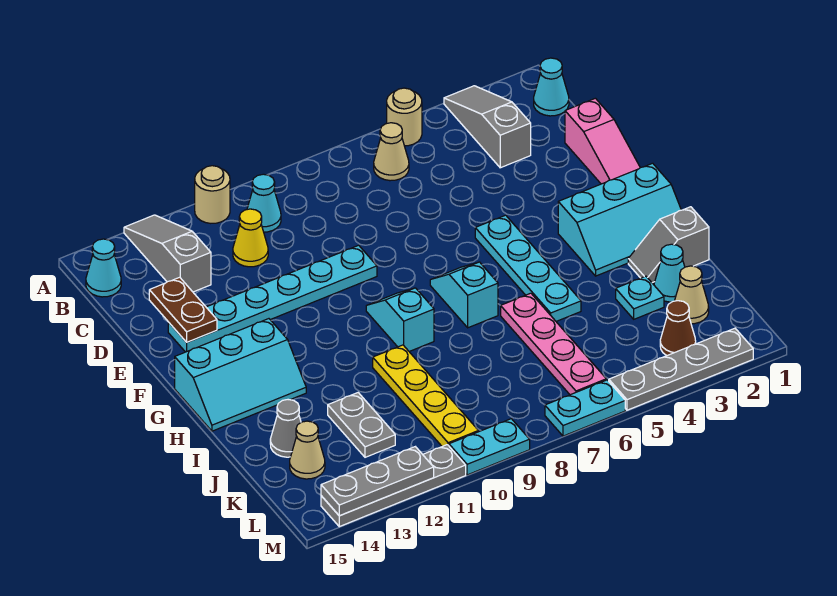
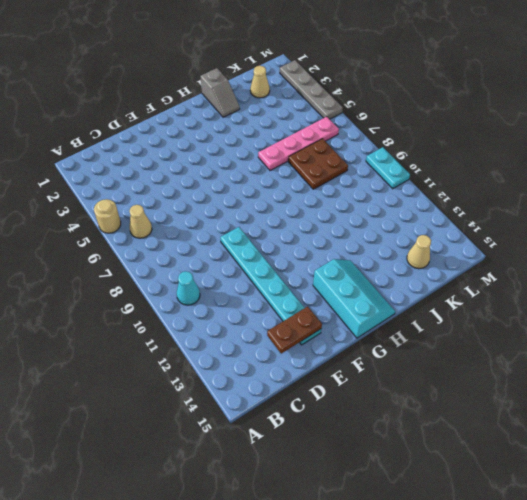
brown 2x2 plate [288,139,348,189] -> none
none -> grey 1x3 slope [444,86,531,168]
none -> tan 1x1 round brick [195,166,230,223]
none -> grey 1x3 slope [124,215,211,292]
none -> cyan 1x1 cone [534,58,569,116]

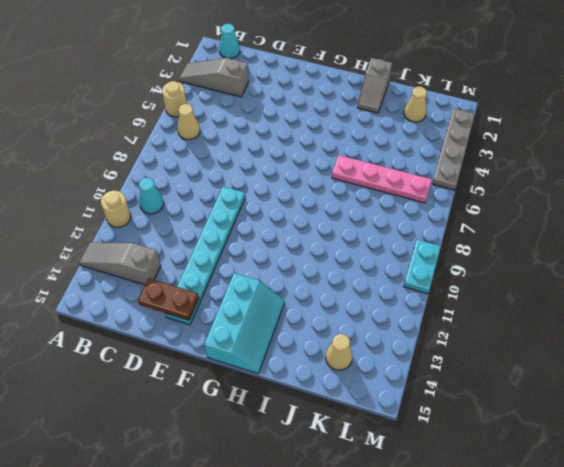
none -> cyan 1x1 cone [86,239,121,297]
none -> yellow 1x1 cone [233,209,268,267]
none -> pink 1x3 slope [565,98,640,184]
none -> cyan 1x4 plate [475,215,581,321]

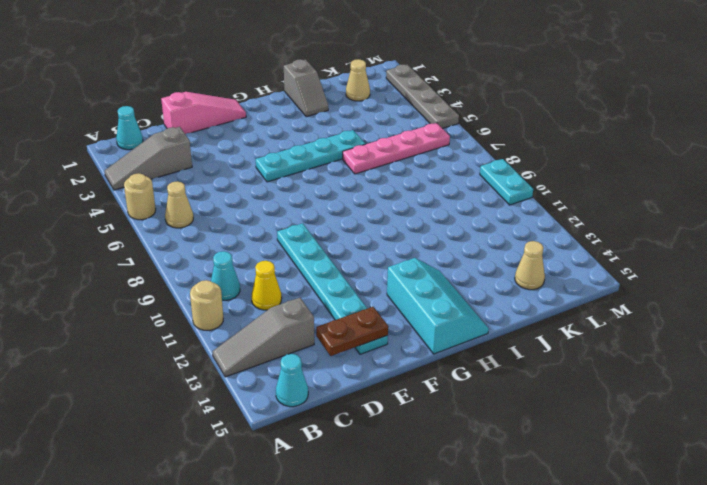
none -> cyan 2x3 slope [558,163,681,276]
none -> cyan 1x2 slope [430,262,498,328]
none -> cyan 1x2 slope [366,288,434,351]
none -> yellow 1x4 plate [373,345,478,446]

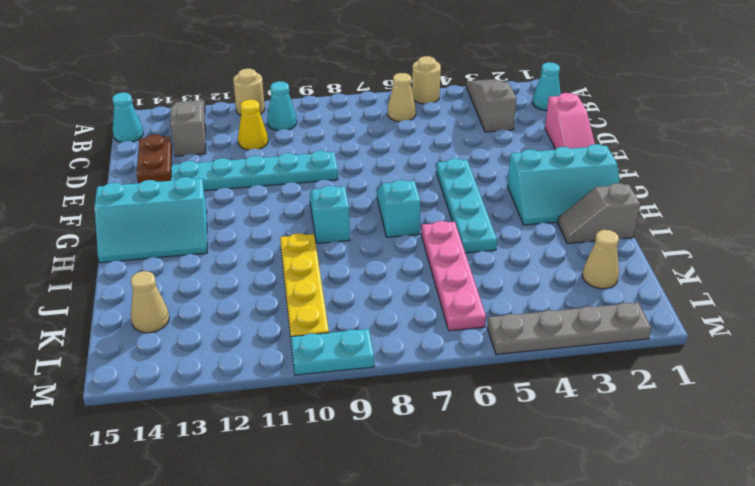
none -> cyan 1x1 cone [654,244,685,302]
none -> cyan 1x1 plate [616,276,664,319]
none -> grey 1x2 plate [328,393,395,457]
none -> grey 1x1 cone [270,400,301,457]

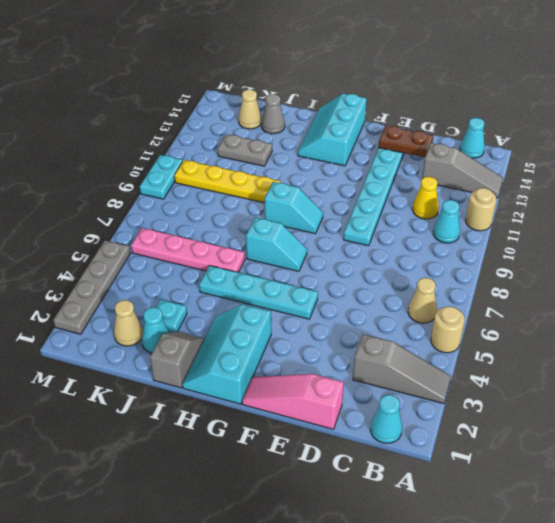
none -> brown 1x1 cone [660,301,696,356]
none -> cyan 1x2 plate [545,380,625,436]
none -> grey 1x4 plate [321,445,466,527]
none -> grey 1x3 plate [321,447,434,516]

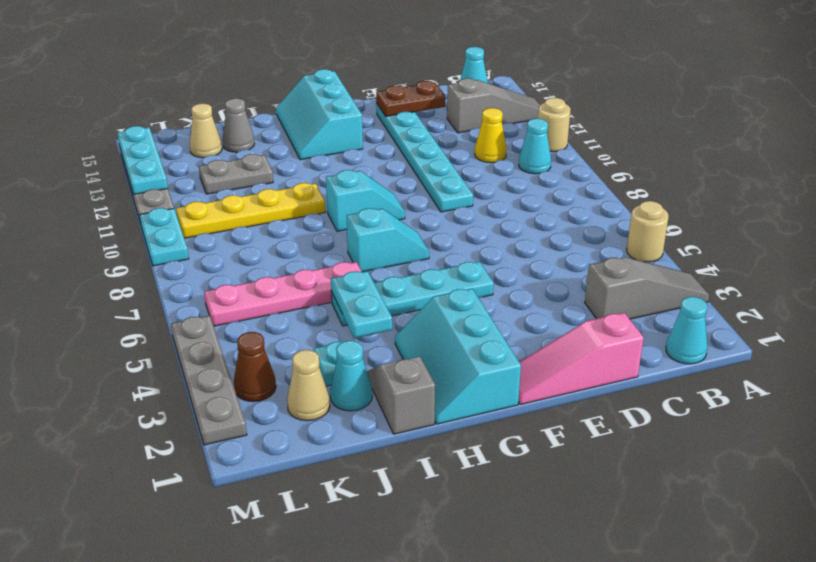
cyan 1x2 plate [331,271,392,338] -> cyan 1x2 plate moved to [545,380,625,436]
cyan 1x3 plate [117,126,168,194] -> grey 1x3 plate [321,447,434,516]
none -> tan 1x1 cone [374,123,409,181]

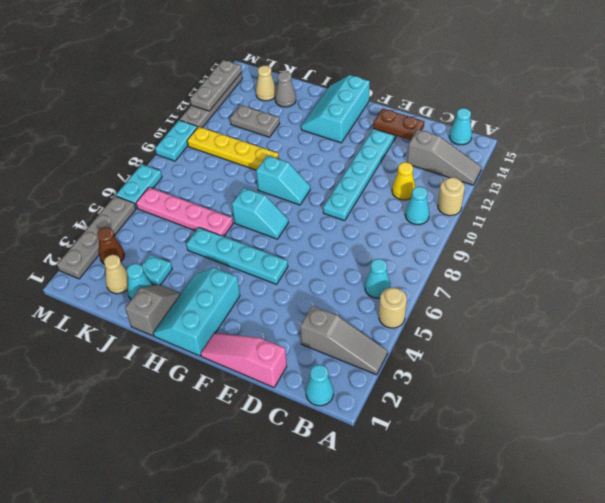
cyan 1x1 cone [365,259,390,298] -> tan 1x1 cone [374,123,409,181]

